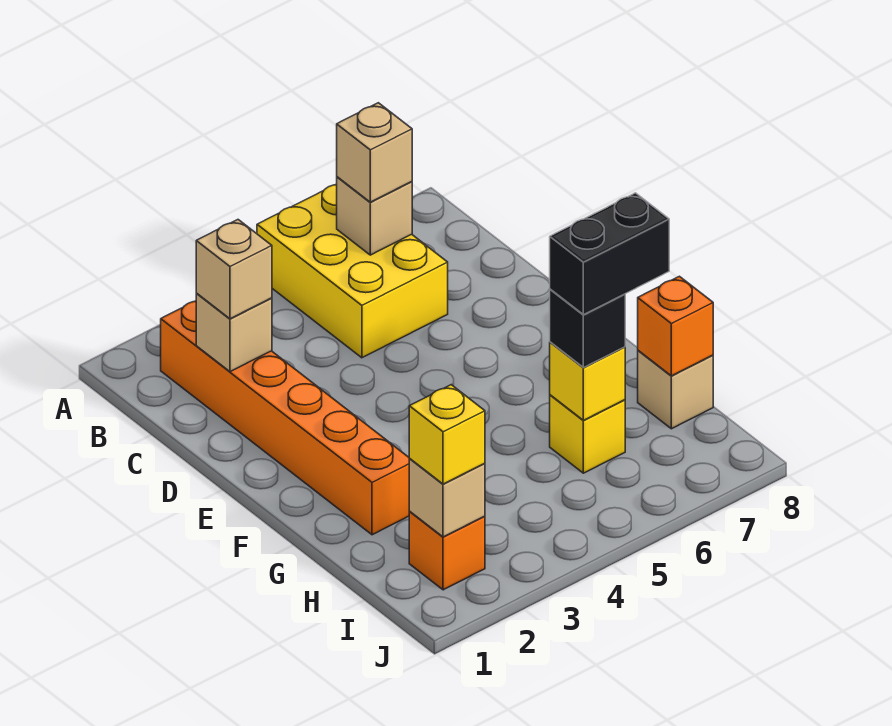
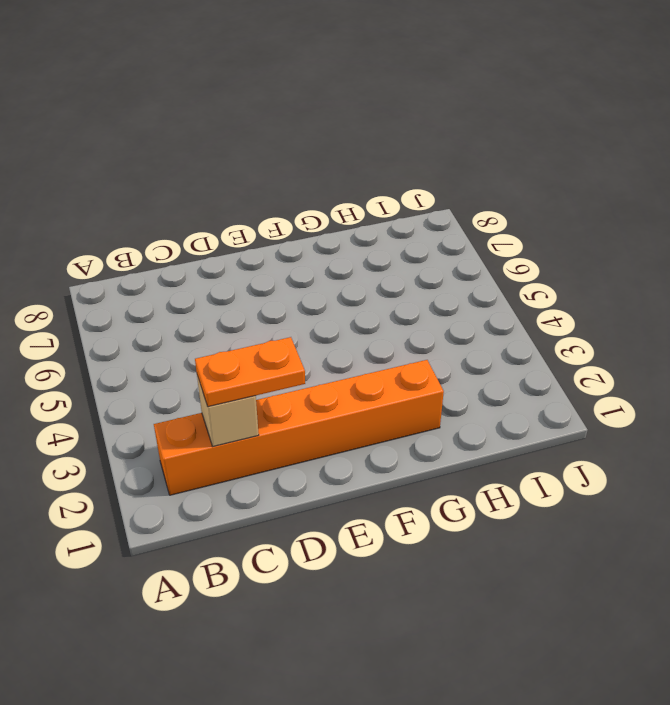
orange 1x2 plate [195,337,305,407] -> tan 1x1 brick [196,220,272,319]
none -> yellow 2x3 brick [257,184,448,358]
none -> yellow 1x1 brick [550,395,625,473]
none -> tan 1x1 brick [638,351,713,429]

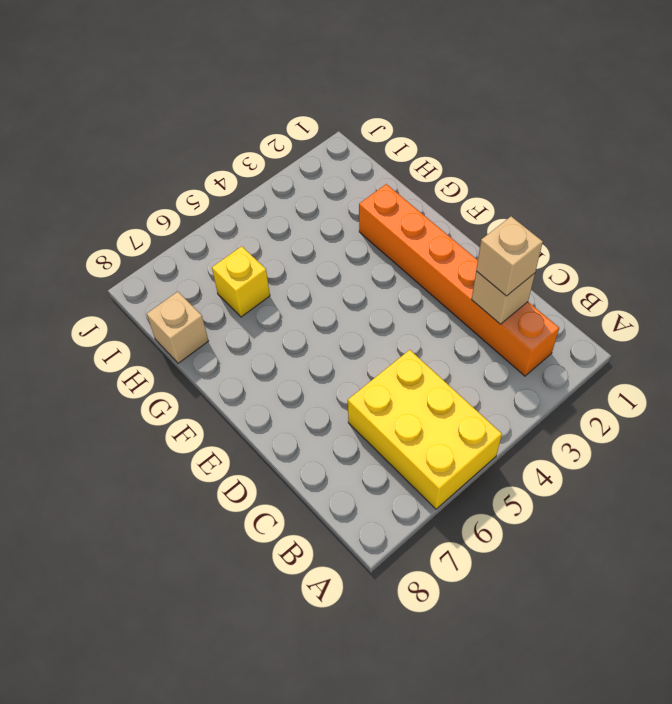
none -> orange 1x1 brick [409,512,485,590]
none -> tan 1x1 brick [337,177,412,255]
none -> yellow 1x1 brick [550,342,625,420]

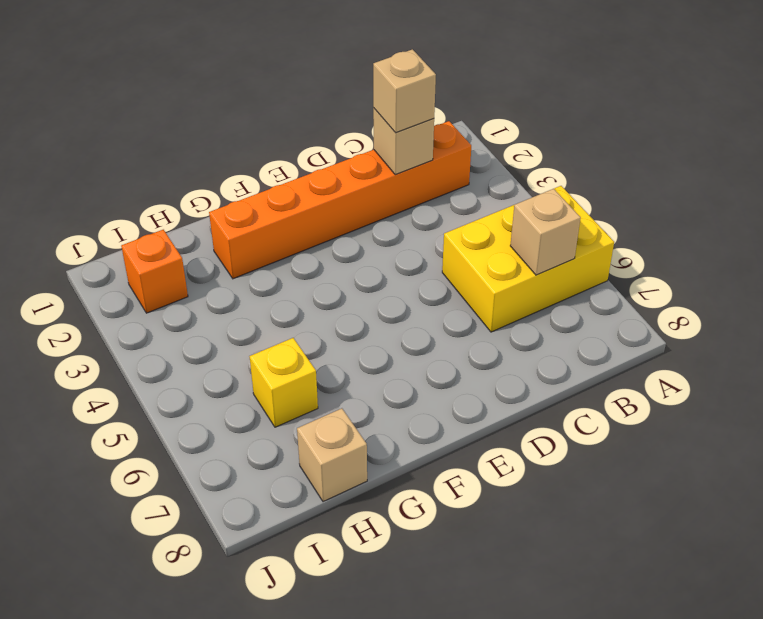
none -> yellow 1x1 brick [550,342,625,420]
none -> orange 1x1 brick [638,276,713,376]
none -> tan 1x1 brick [409,458,485,537]

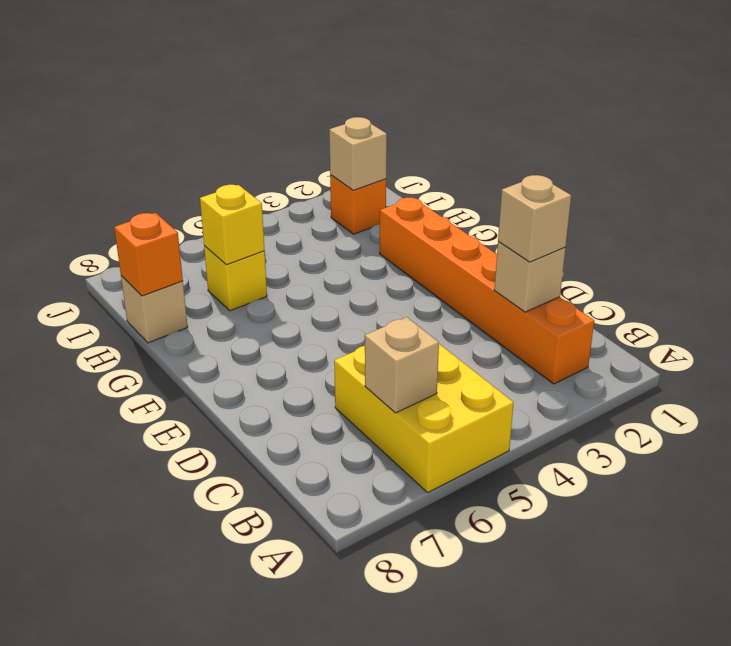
none -> tan 1x1 brick [337,103,412,202]
none -> black 1x1 brick [550,289,625,368]
none -> yellow 1x1 brick [409,385,485,484]

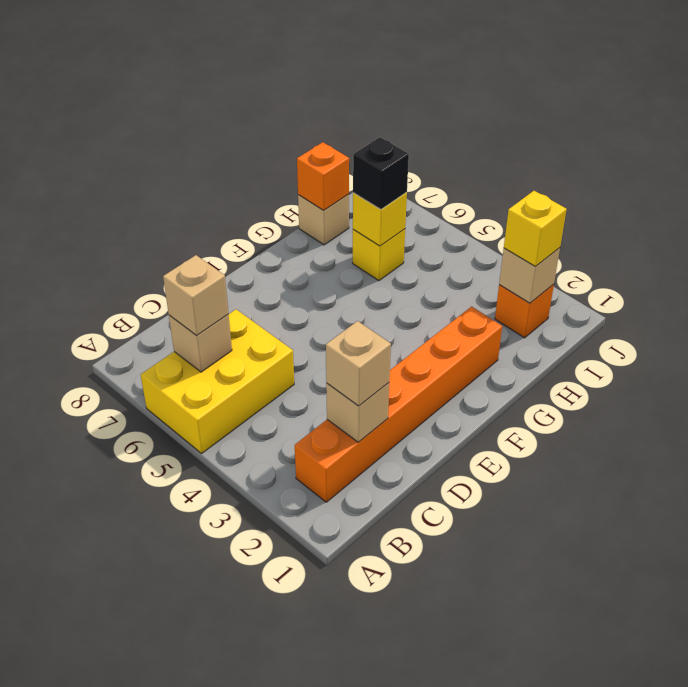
none -> black 1x2 brick [550,193,669,315]

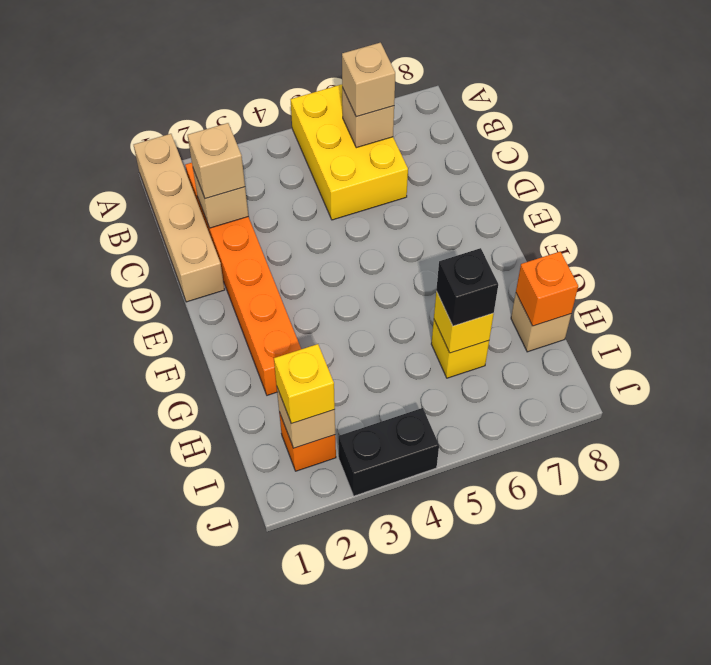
tan 1x4 brick [134,134,225,302] -> none
black 1x2 brick [338,408,439,496] -> black 1x2 brick moved to [550,193,669,315]

